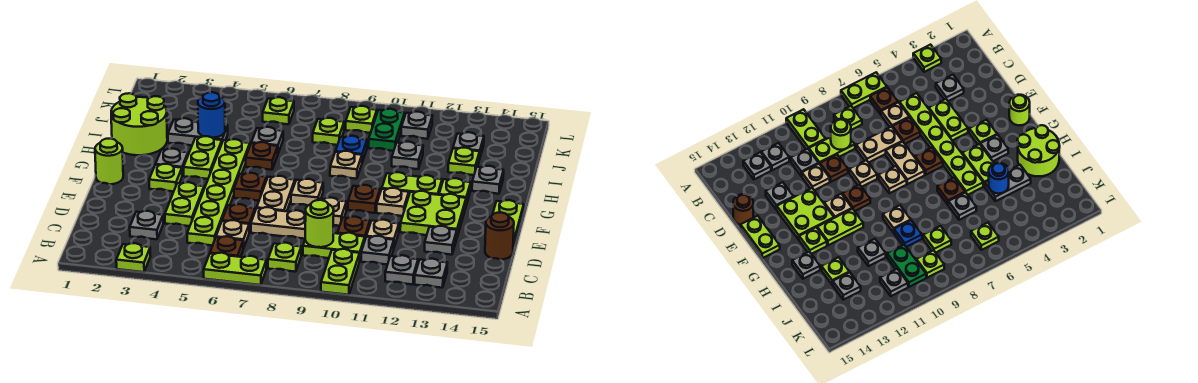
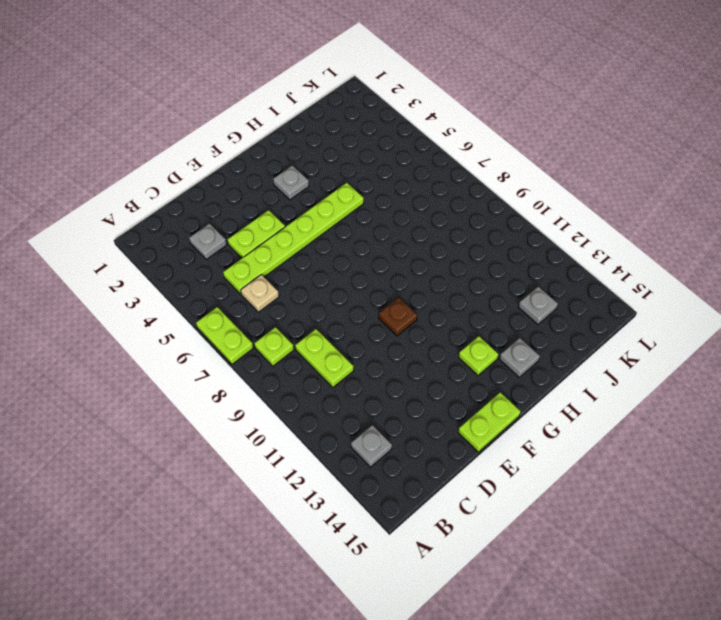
none -> lime 1x1 plate [116,243,150,272]
none -> lime 1x2 plate [321,249,360,295]
none -> brown 1x1 plate [210,236,243,257]
none -> grey 1x1 plate [385,255,418,284]

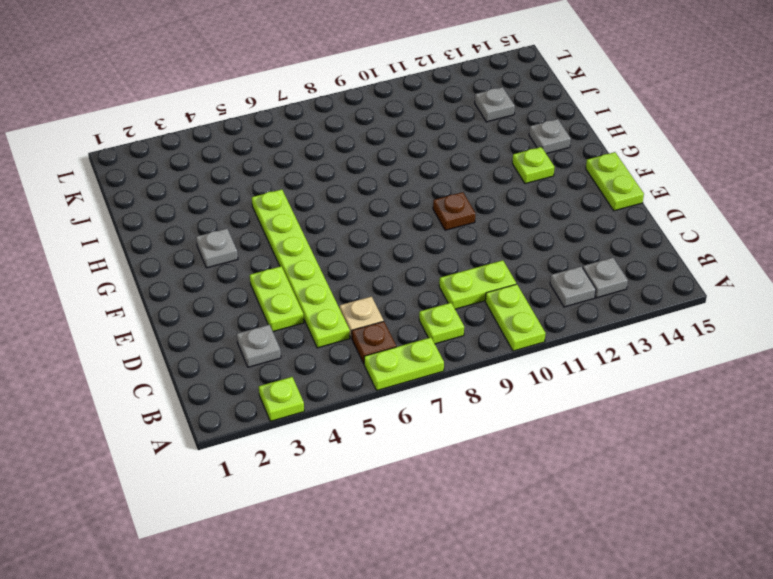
none -> grey 1x1 plate [361,236,394,265]
none -> brown 1x1 plate [222,204,255,232]
none -> tan 1x2 plate [251,207,306,239]
none -> brown 1x1 plate [337,217,370,239]

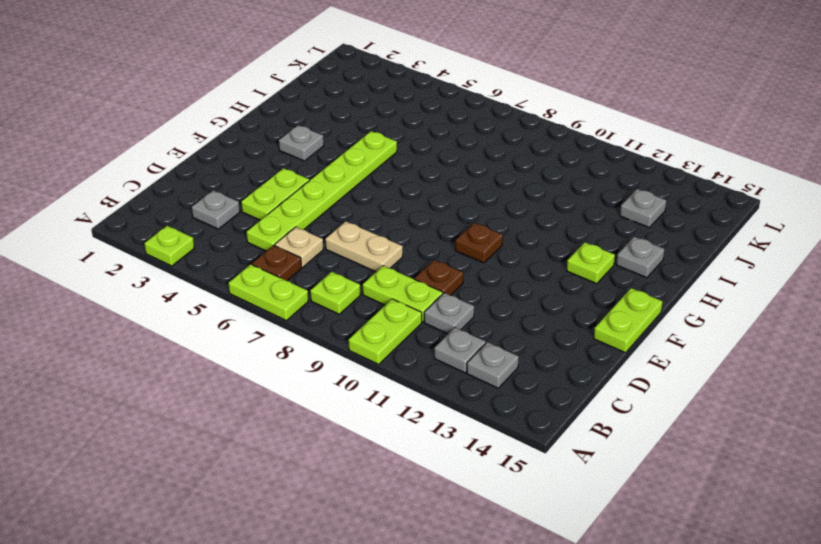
none -> brown 1x1 plate [222,204,255,232]
none -> tan 1x1 plate [366,220,399,247]
none -> grey 1x1 plate [425,226,457,255]
none -> brown 1x1 round brick [485,213,514,260]

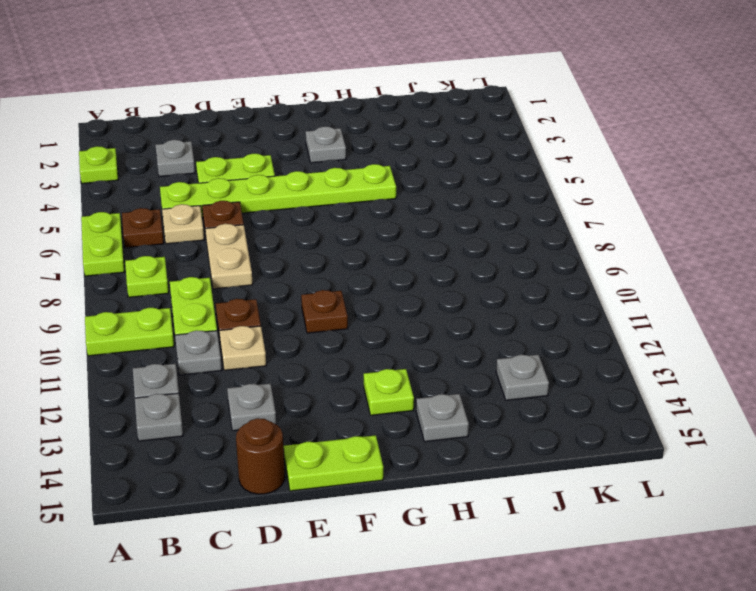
none -> tan 1x2 plate [257,176,295,211]
none -> tan 1x1 plate [319,198,346,226]
none -> lime 2x2 plate [400,191,466,237]
none -> lime 1x1 round brick [95,139,123,184]

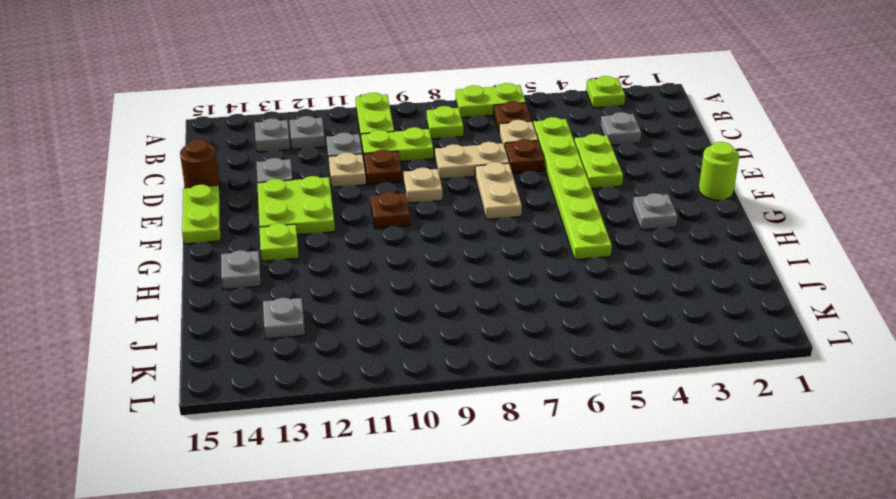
none -> lime 1x1 plate [149,164,182,191]
none -> brown 1x1 plate [234,173,267,201]
none -> tan 1x1 plate [291,179,323,205]
none -> tan 1x1 plate [377,188,409,216]

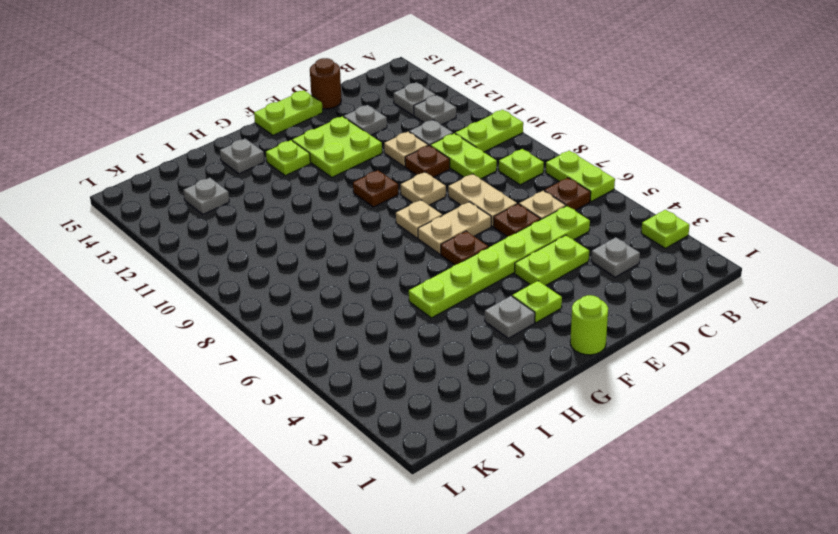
none -> tan 1x1 plate [377,188,409,216]
none -> lime 1x2 plate [184,136,222,179]
none -> lime 1x2 plate [382,172,442,195]
none -> lime 2x2 round brick [111,93,167,155]

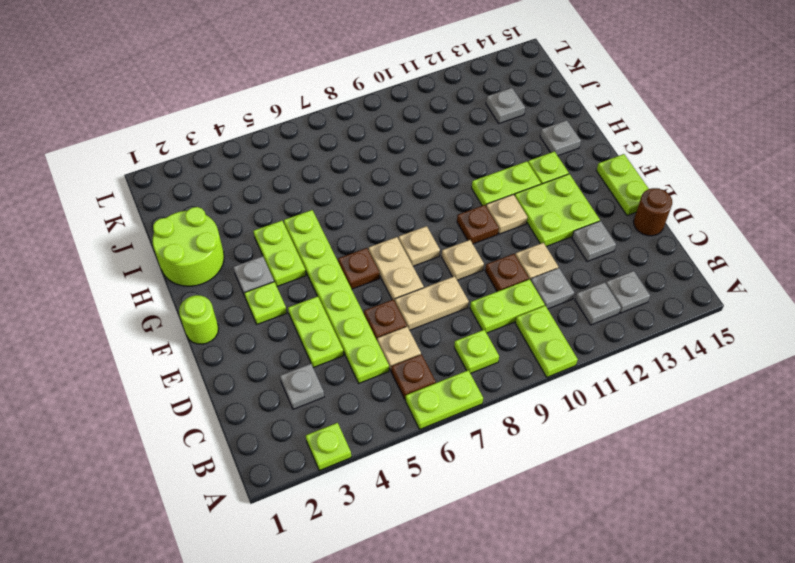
none -> brown 1x1 plate [246,142,278,170]
none -> tan 1x1 plate [330,151,362,179]
none -> grey 1x2 plate [168,118,228,145]
none -> grey 1x1 plate [251,127,283,153]

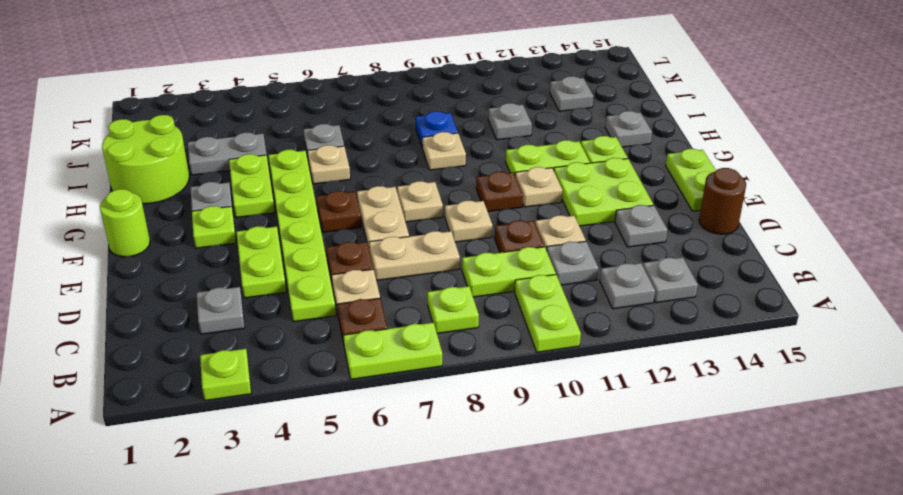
tan 1x1 plate [308,145,350,184] -> brown 1x1 plate [246,142,278,170]
none -> lime 1x1 plate [448,148,480,175]
none -> lime 1x1 plate [313,118,344,145]
none -> green 1x2 plate [369,109,405,151]
none -> lime 1x1 plate [263,97,294,124]

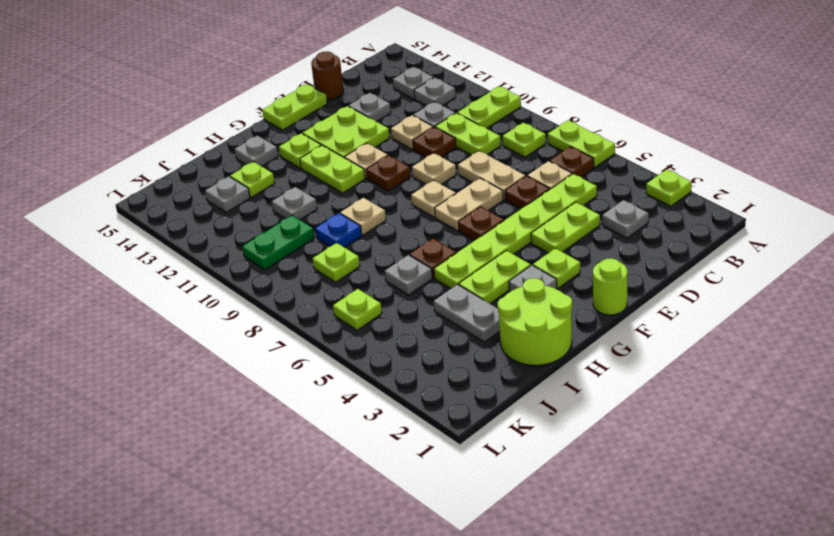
none -> lime 1x1 plate [346,106,377,133]
none -> grey 1x1 plate [401,112,432,139]
none -> lime 1x1 round brick [305,200,334,247]
none -> blue 1x1 round brick [198,92,225,138]

